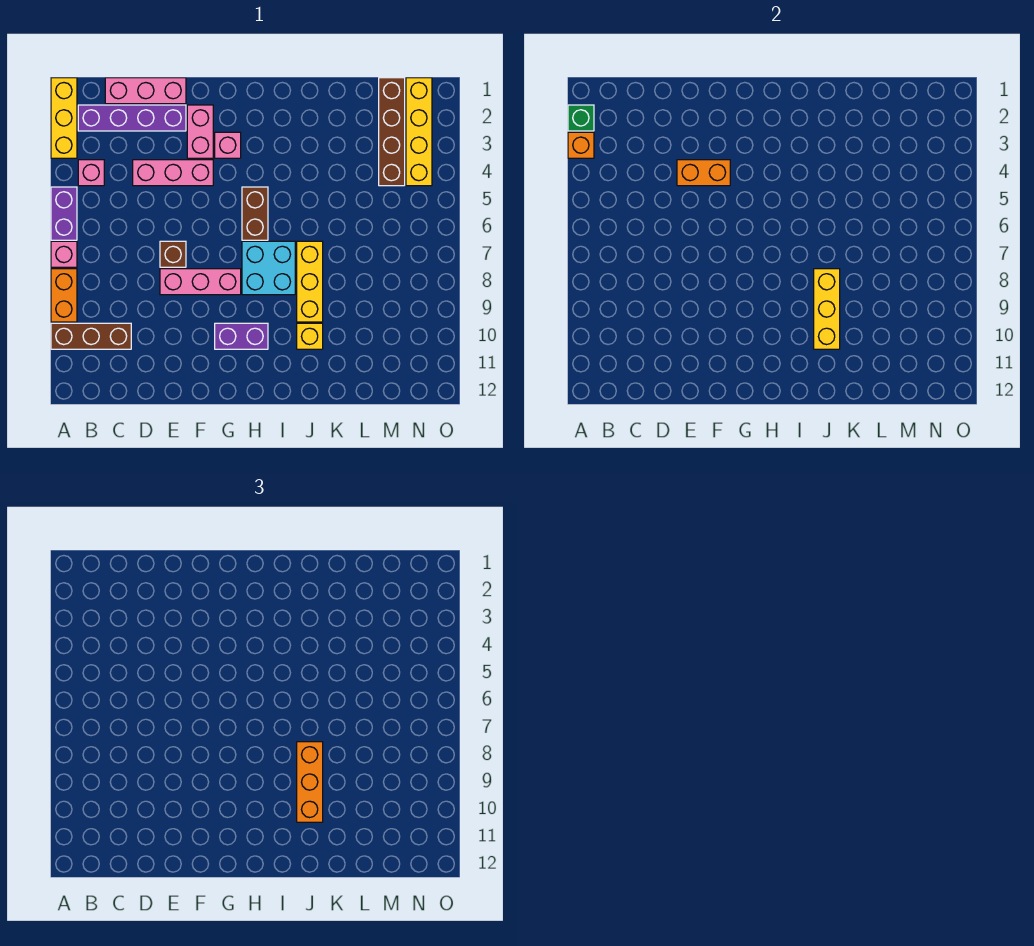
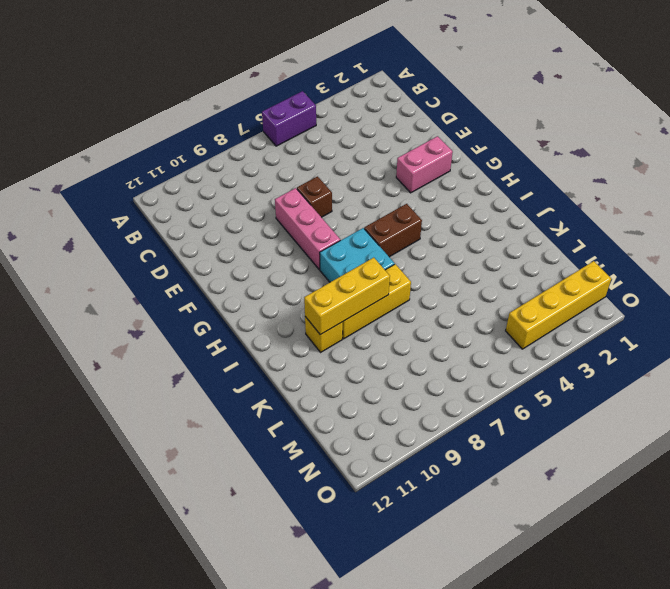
none -> yellow 1x3 brick [51,78,77,158]
none -> pink 1x1 brick [51,241,77,267]
none -> orange 1x2 brick [51,269,77,322]

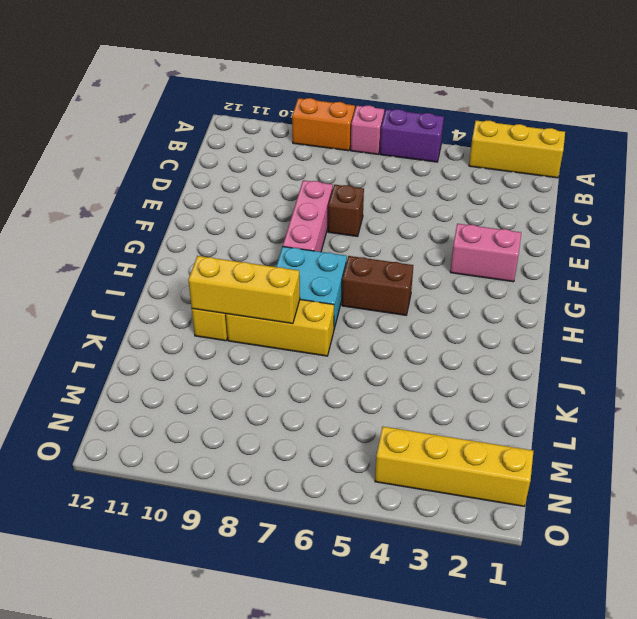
none -> brown 1x3 brick [51,323,131,349]
none -> purple 1x4 brick [78,105,186,131]
none -> pink 1x1 brick [78,160,104,186]

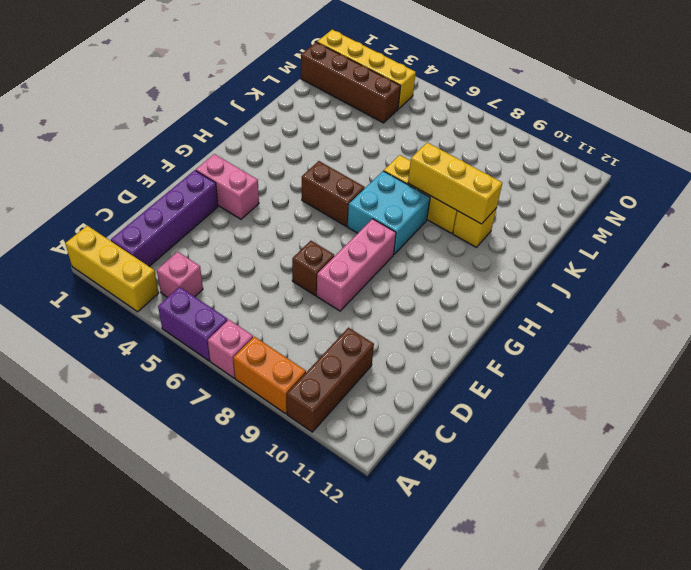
none -> pink 1x3 brick [105,78,186,104]
none -> pink 1x3 brick [133,160,213,186]
none -> pink 1x1 brick [215,132,241,158]

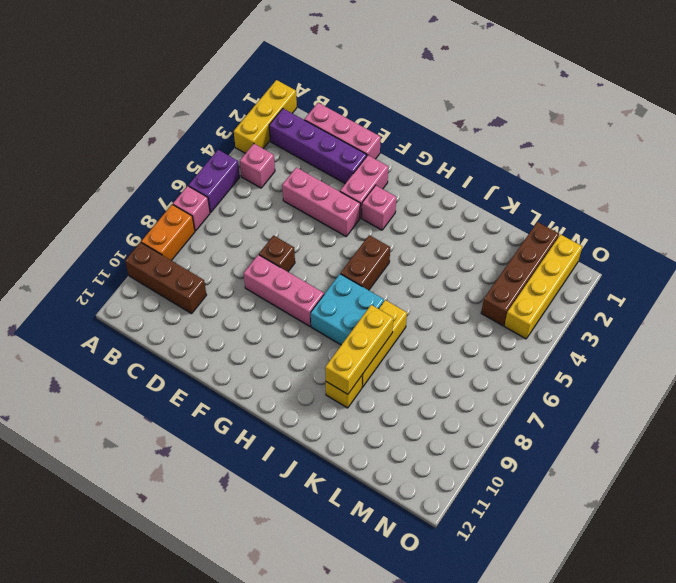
none -> purple 1x2 brick [215,323,268,349]
none -> green 1x1 brick [568,105,594,131]
none -> orange 1x1 brick [568,132,594,158]

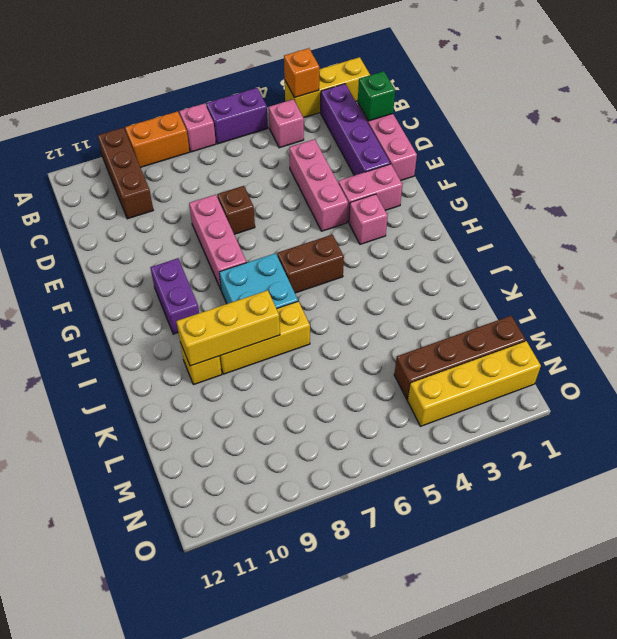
green 1x1 brick [358,71,395,121] -> green 1x1 brick moved to [568,105,594,131]
none -> orange 1x2 brick [677,160,730,186]
none -> orange 1x3 brick [297,742,323,822]

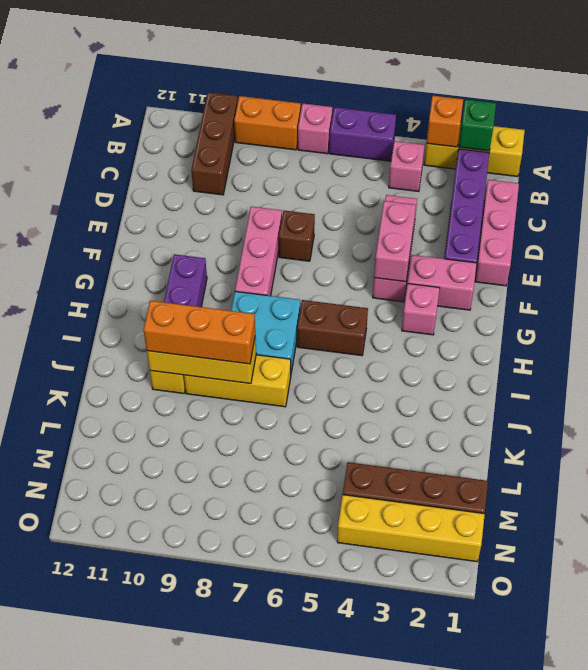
pink 1x2 brick [374,201,416,282] -> orange 1x2 brick [677,160,730,186]

